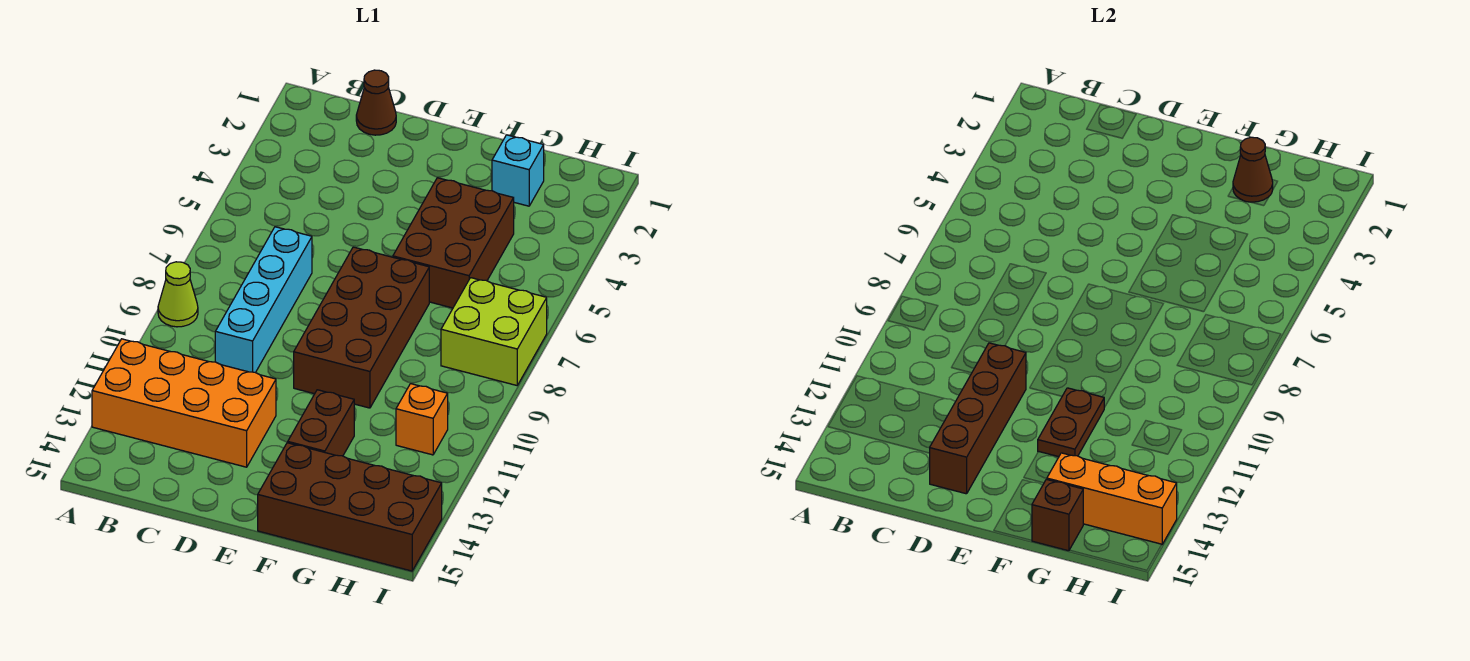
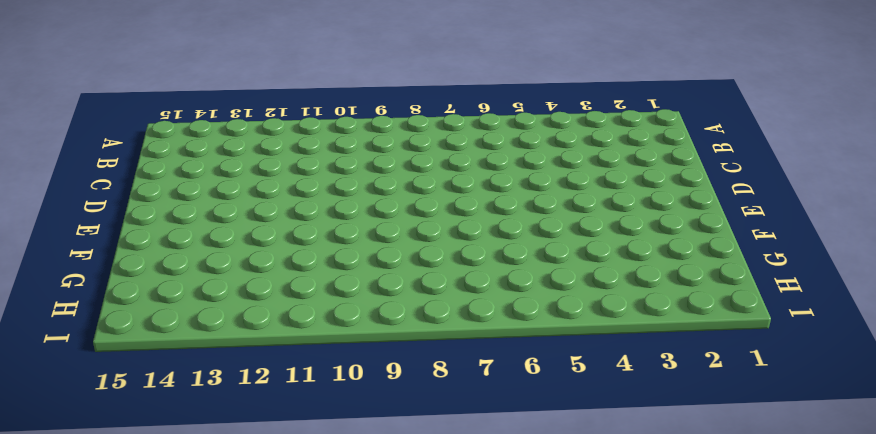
none -> lime 1x1 cone [158,262,198,327]
none -> orange 2x4 brick [92,339,276,467]
none -> brown 1x1 cone [356,70,396,135]

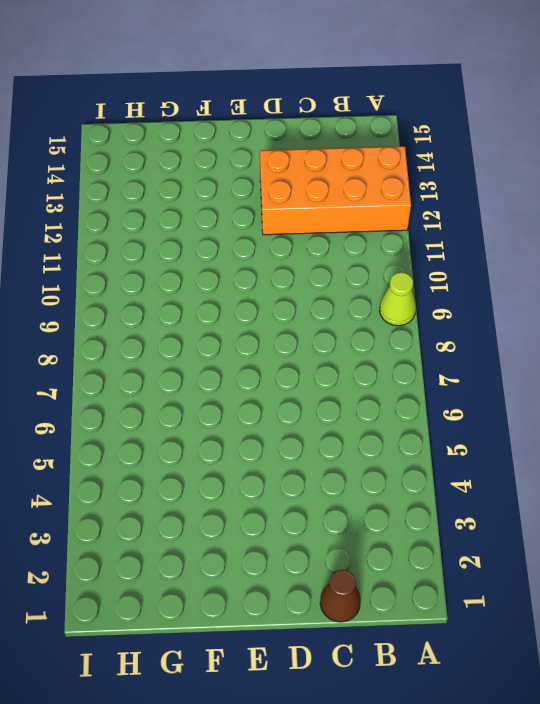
none -> cyan 1x4 brick [215,227,312,372]
none -> brown 2x4 brick [294,247,429,408]
none -> brown 2x3 brick [393,178,514,308]

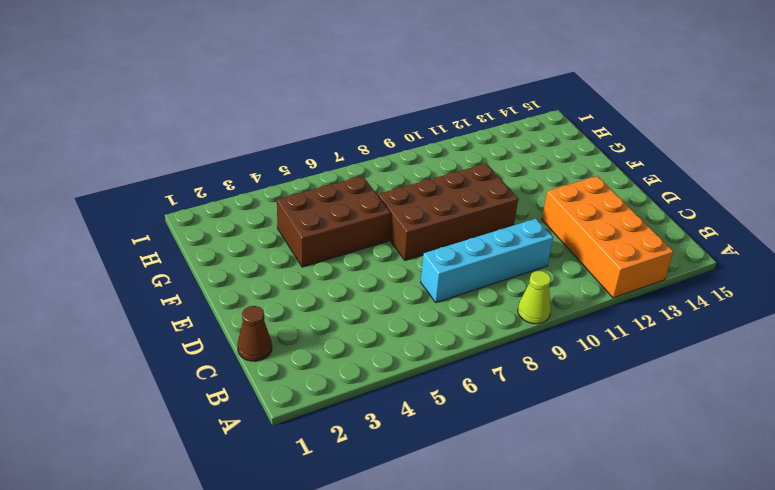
none -> brown 1x2 brick [288,390,354,456]
none -> brown 2x4 brick [258,443,442,571]
none -> cyan 1x1 brick [492,135,544,206]

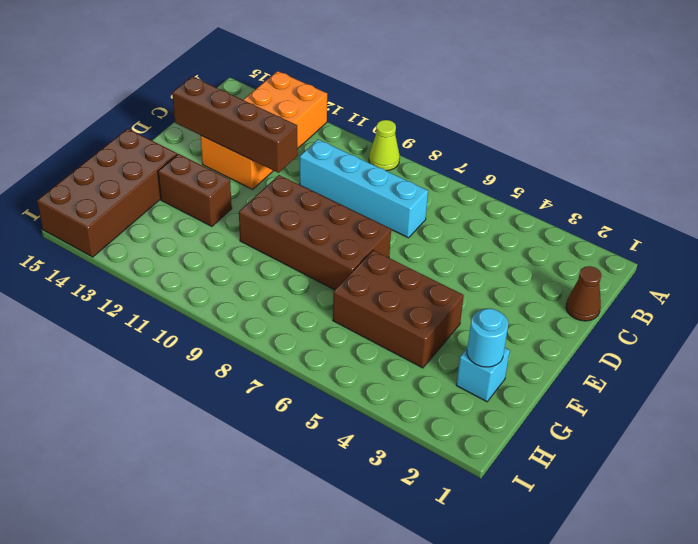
cyan 1x1 round brick [467,308,508,367] -> brown 1x1 cone [1233,137,1273,202]
none -> lime 2x2 brick [441,278,547,385]
none -> orange 1x1 brick [396,384,448,455]
none -> brown 1x2 plate [1038,388,1104,457]

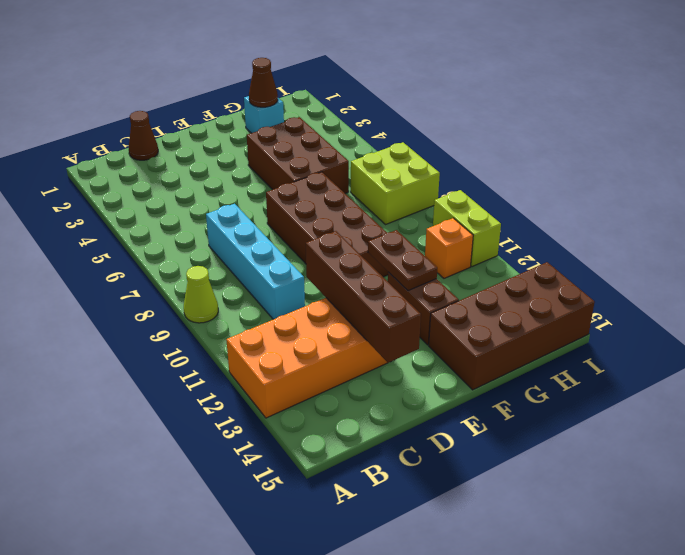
lime 1x2 brick [433,190,501,267] -> none
none -> orange 1x3 brick [1047,453,1177,544]
none -> brown 1x1 brick [1032,479,1083,551]

